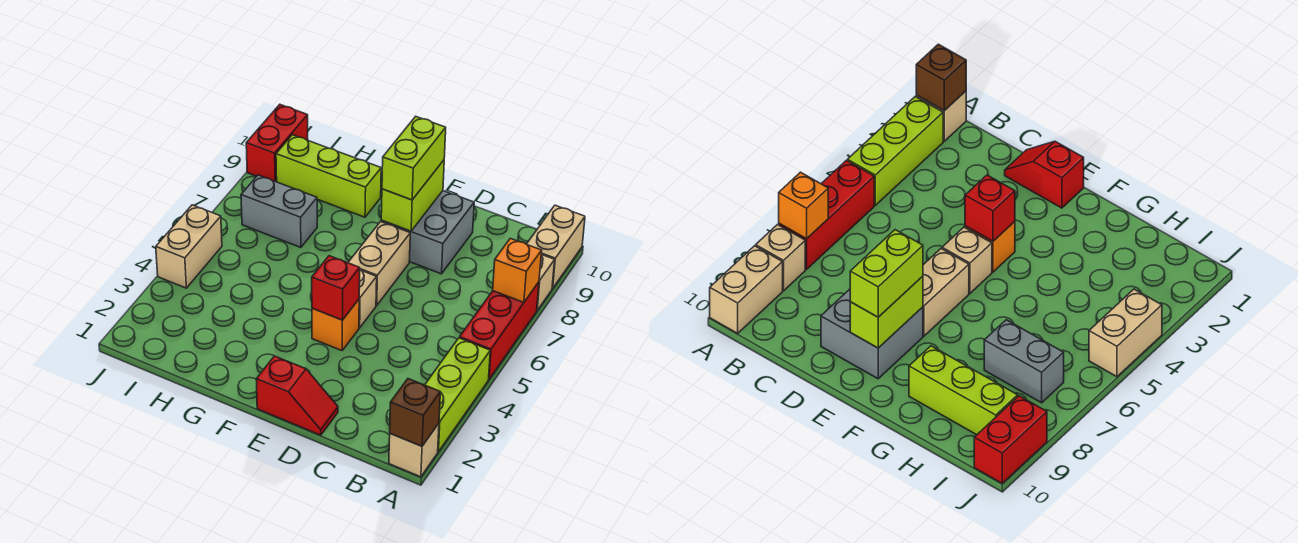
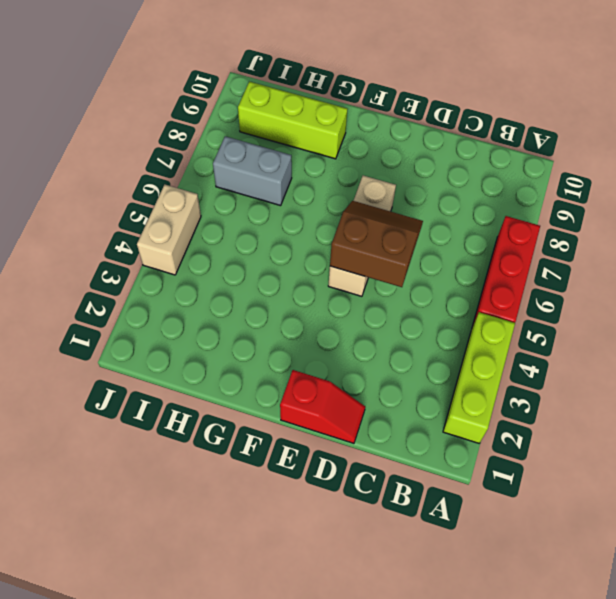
brown 2x2 slope [330,201,423,287] -> none
none -> tan 1x1 brick [389,424,439,477]
none -> tan 1x1 brick [537,254,555,310]
none -> tan 1x2 brick [527,205,585,288]

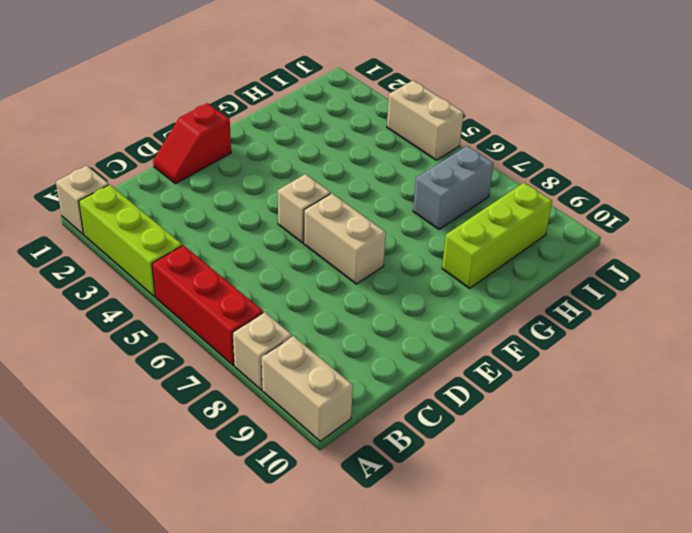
none -> grey 2x2 brick [381,191,474,274]
none -> orange 1x1 brick [312,300,359,351]
none -> red 1x2 brick [246,105,308,182]

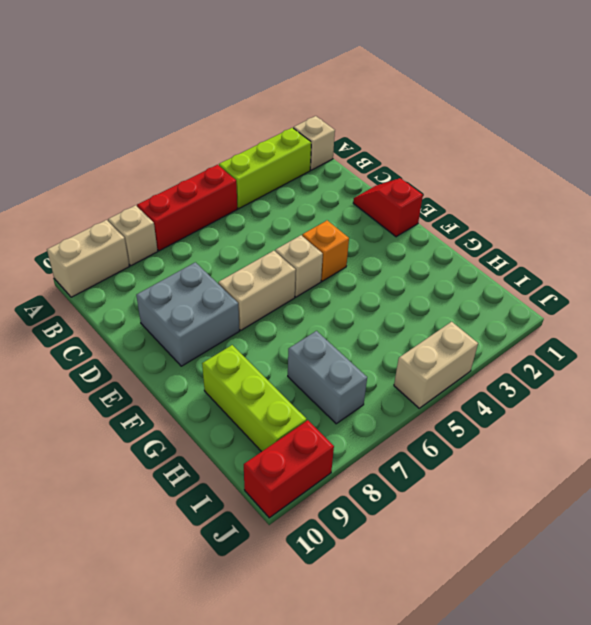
none -> brown 1x1 brick [390,379,440,446]
none -> orange 1x1 brick [493,238,542,302]
none -> red 1x1 brick [312,256,360,320]

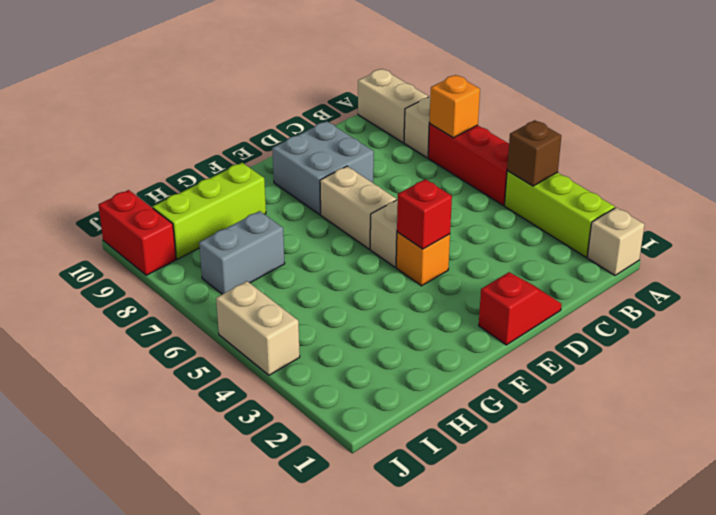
brown 1x1 brick [507,120,561,186] -> brown 1x1 brick moved to [390,379,440,446]
none -> lime 1x2 brick [381,160,444,231]
none -> lime 1x2 brick [382,117,446,200]

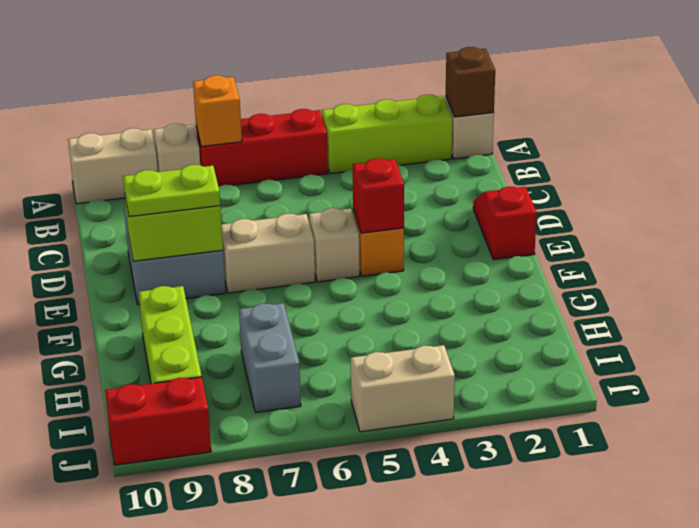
lime 1x2 plate [123,165,220,217] -> lime 1x2 brick [382,117,446,200]

